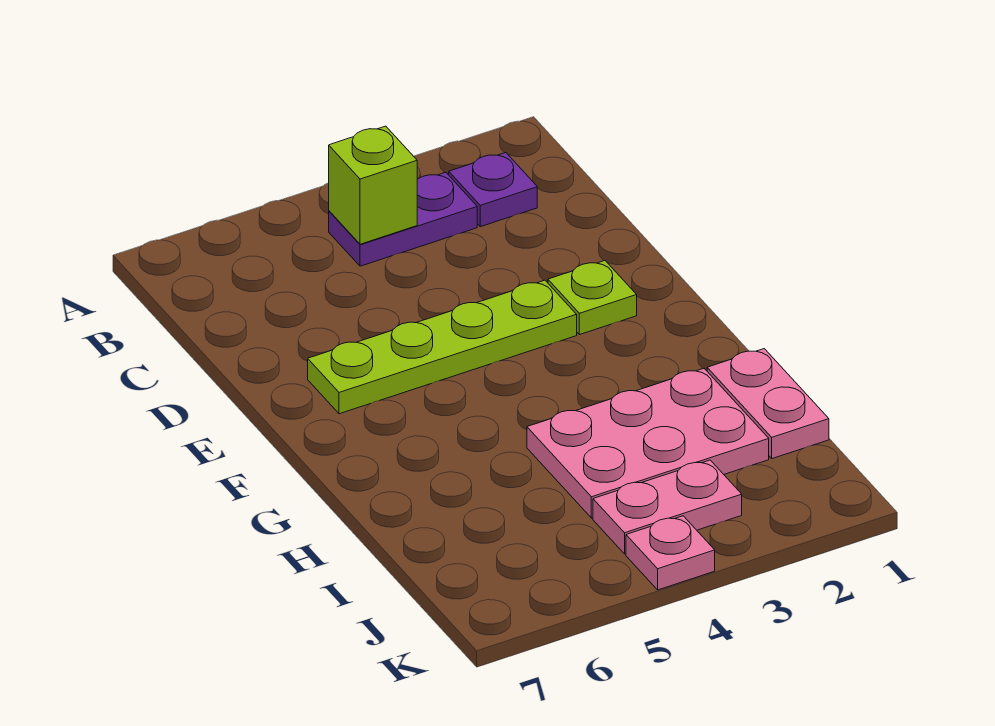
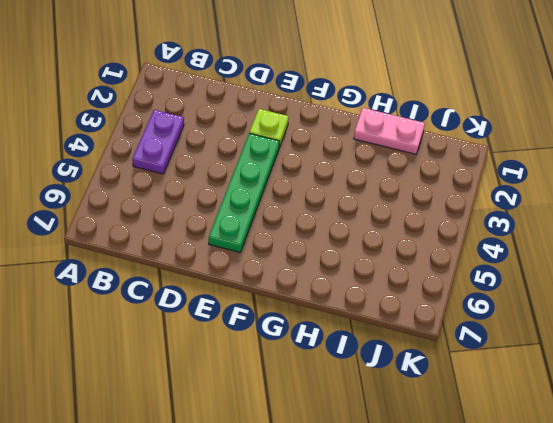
green 1x4 plate [209,133,279,252] -> lime 1x4 plate [308,280,577,414]
none -> purple 1x1 plate [449,153,537,227]
none -> pink 2x3 plate [527,369,769,518]

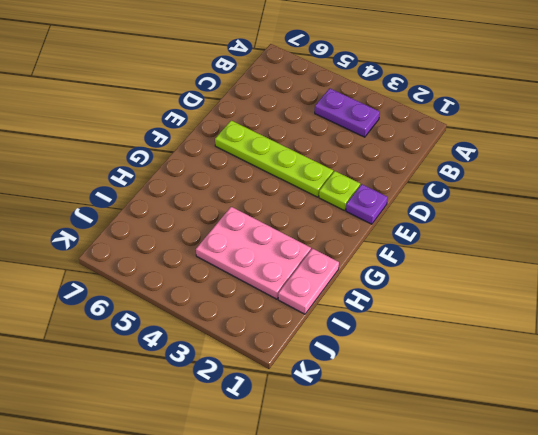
purple 1x1 plate [346,184,388,224] -> purple 1x1 plate moved to [449,153,537,227]
none -> pink 1x2 plate [593,460,742,554]
none -> pink 1x1 plate [626,516,715,590]

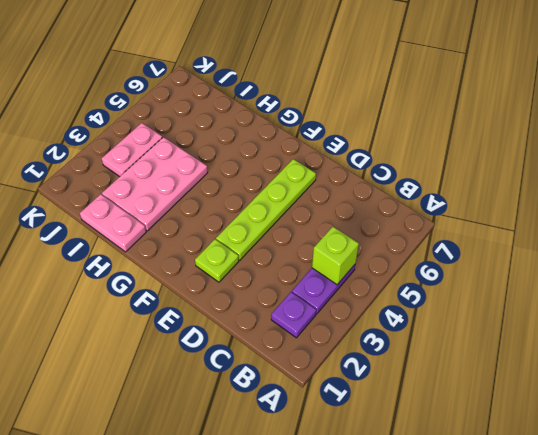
none -> pink 1x1 plate [626,516,715,590]

